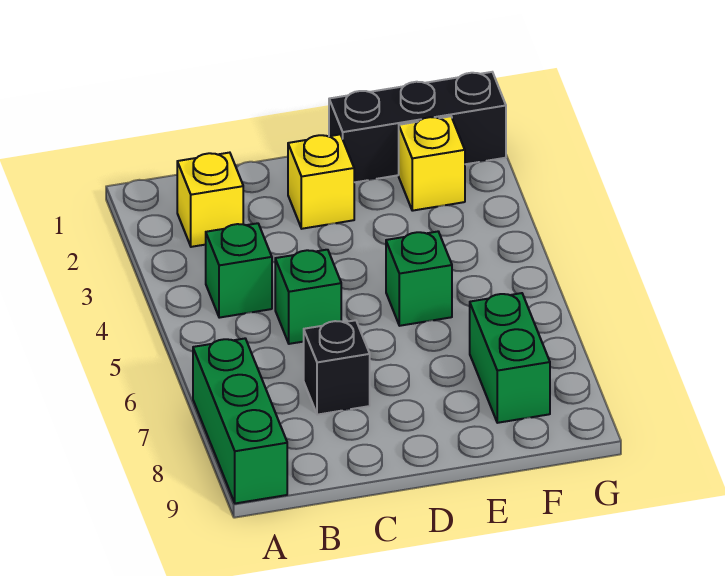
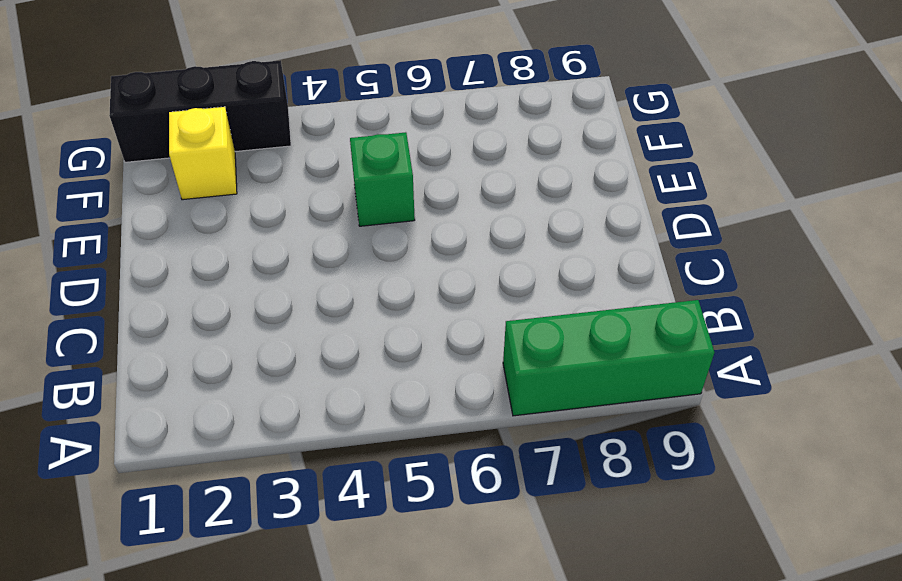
black 1x3 brick [109,60,291,162] -> black 1x3 brick turned to [329,72,506,182]
none -> yellow 1x1 brick [177,153,243,247]
none -> green 1x1 brick [206,223,272,318]

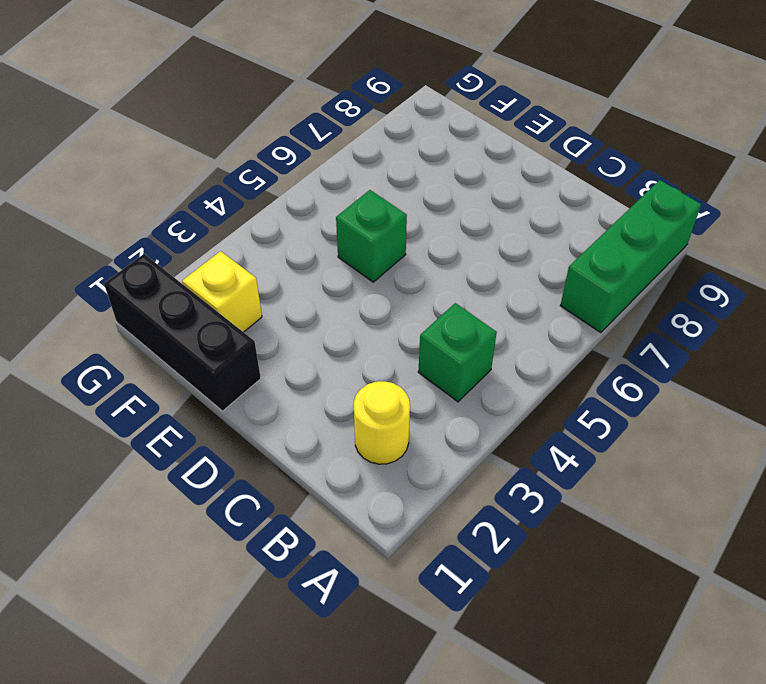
yellow 1x1 round brick [354,381,410,464] -> yellow 1x1 brick [177,153,243,247]
none -> green 1x1 brick [275,250,341,344]
none -> black 1x1 brick [304,320,370,415]

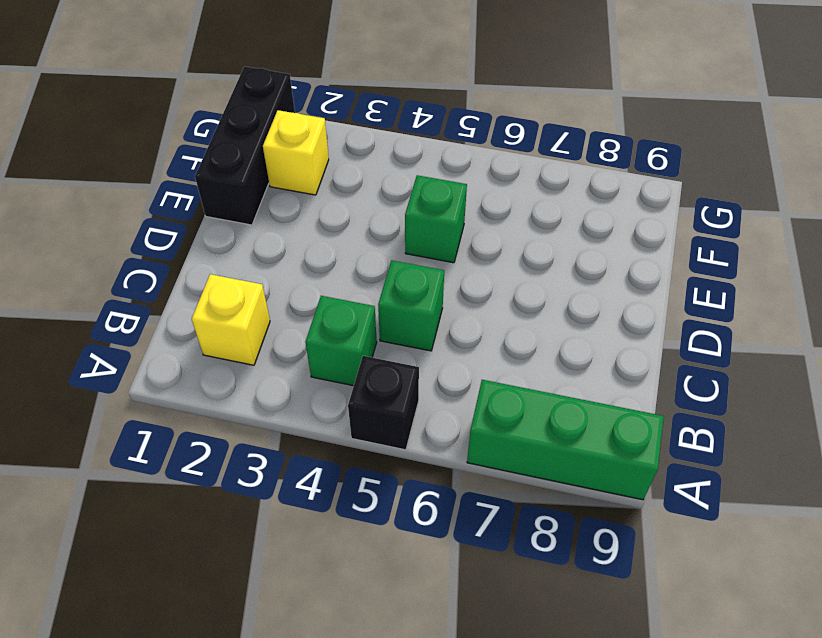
black 1x1 brick [348,356,419,450] -> black 1x1 brick moved to [304,320,370,415]
none -> yellow 1x1 brick [288,134,354,229]
none -> green 1x2 brick [470,293,550,423]

